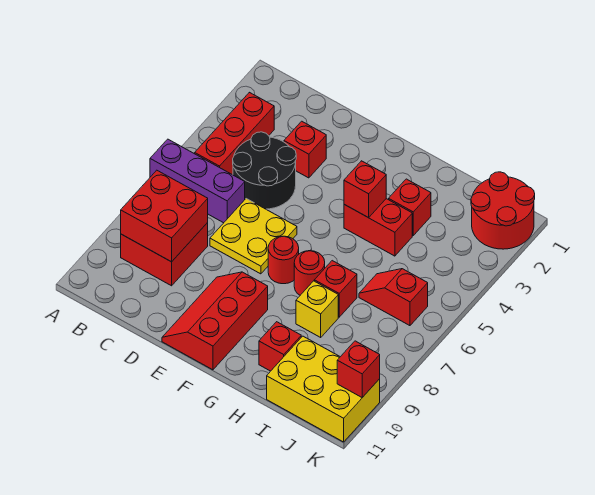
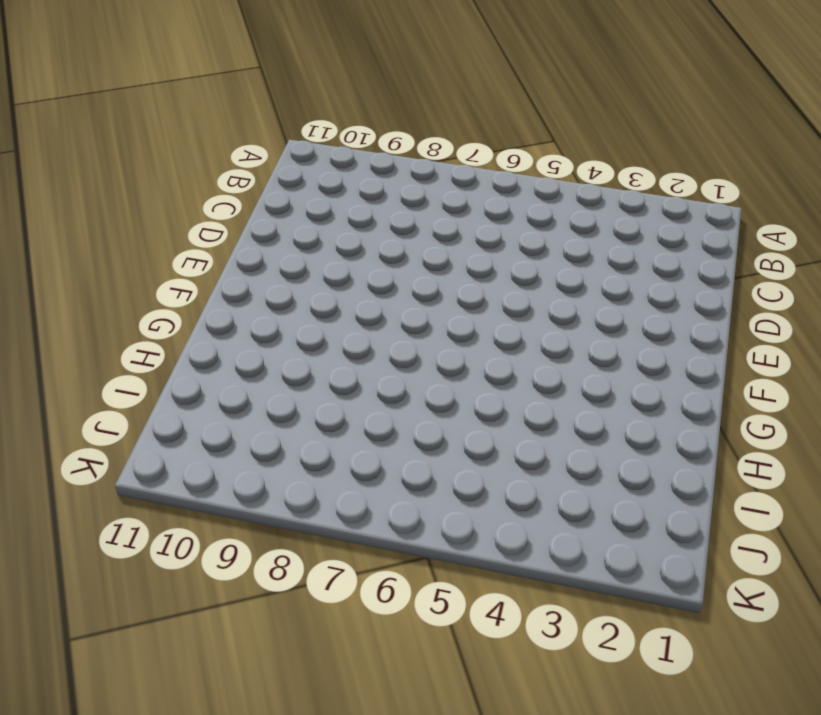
none -> purple 1x3 brick [150,139,245,223]
none -> red 1x3 brick [195,92,274,175]
none -> red 2x2 brick [121,223,208,286]

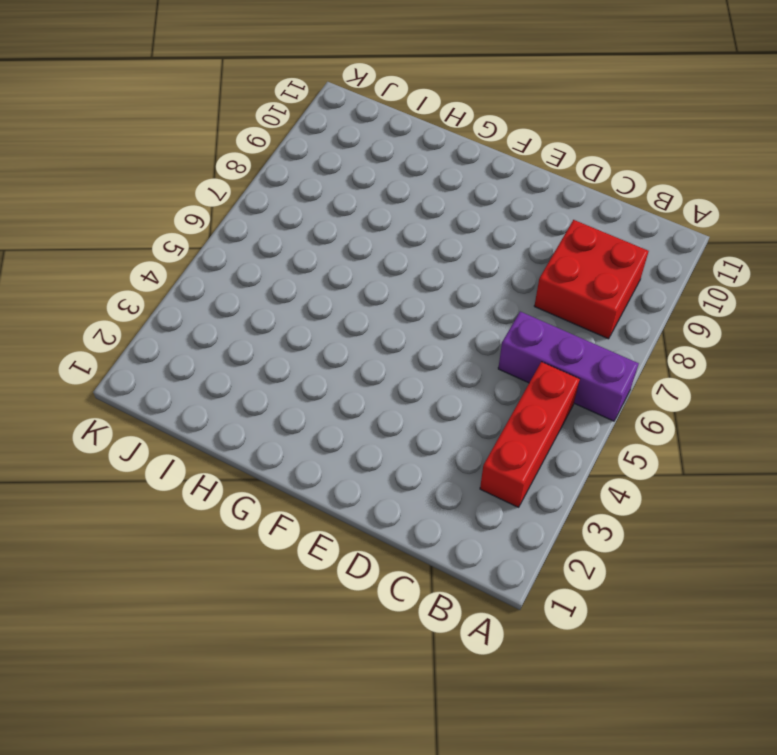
none -> black 2x2 round brick [233,132,296,209]
none -> red 1x1 brick [284,121,326,178]
none -> yellow 2x2 plate [210,199,297,274]

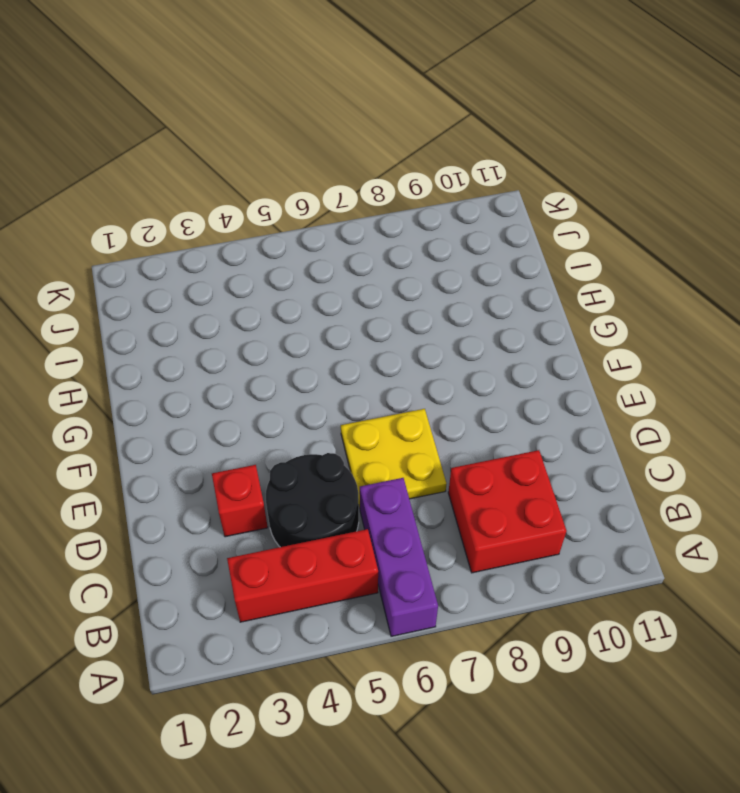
none -> red 2x3 slope [162,272,268,370]
none -> red 1x1 round brick [268,236,299,284]
none -> red 1x2 brick [344,199,412,256]

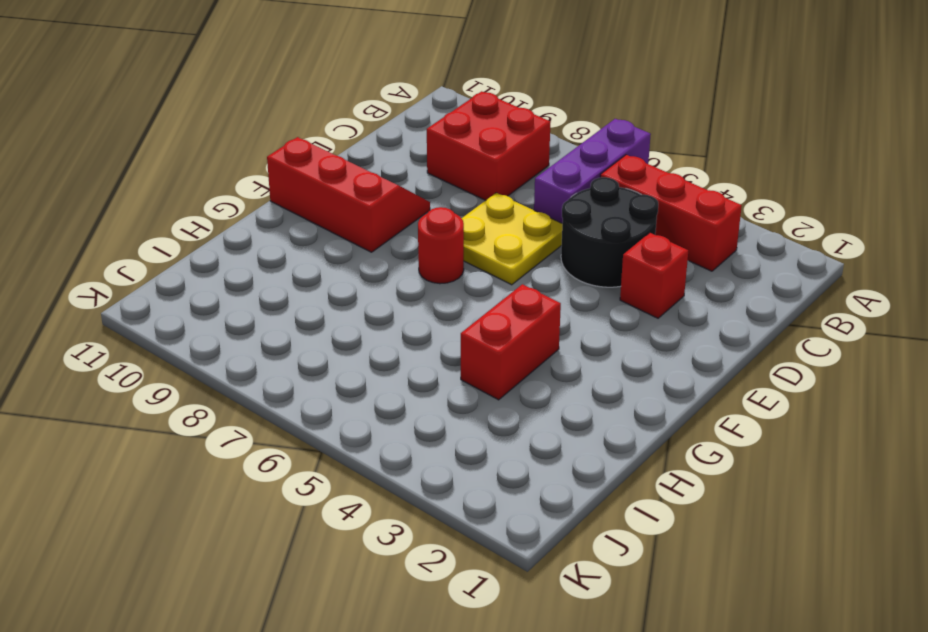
none -> red 1x1 round brick [294,251,325,295]
none -> red 1x1 brick [389,179,431,235]
none -> red 1x1 brick [314,261,357,317]

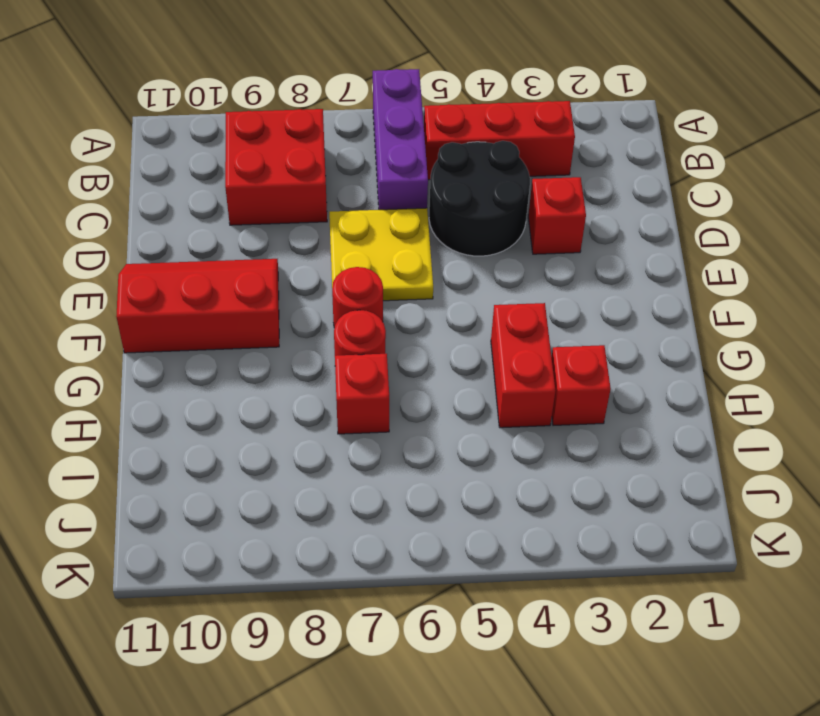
none -> yellow 1x1 brick [296,281,338,337]
none -> red 1x1 brick [259,322,301,371]
none -> red 1x2 slope [359,269,428,326]

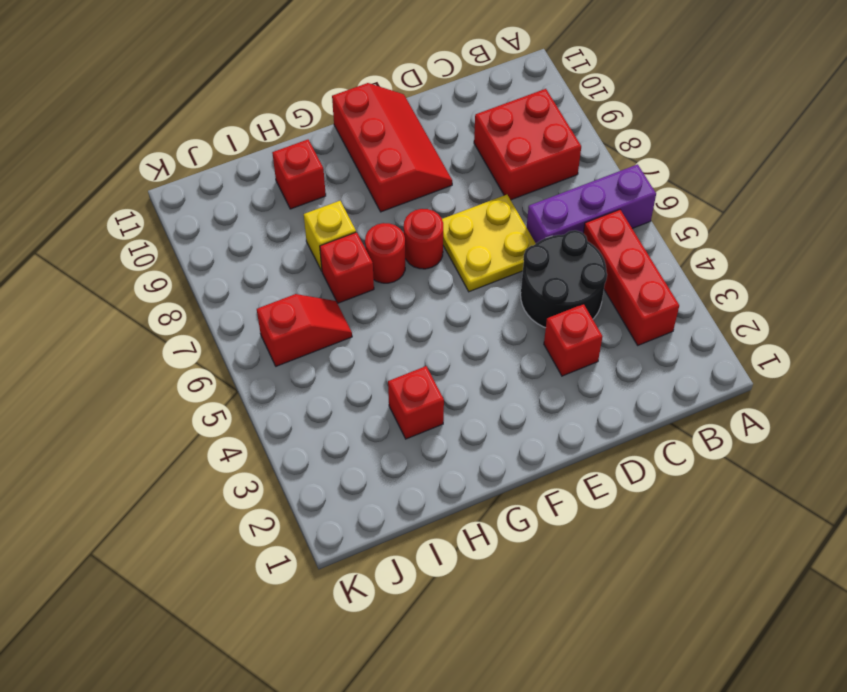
none -> red 1x2 brick [344,199,412,256]
none -> yellow 2x3 brick [267,336,380,442]
none -> red 2x2 round brick [471,172,535,249]

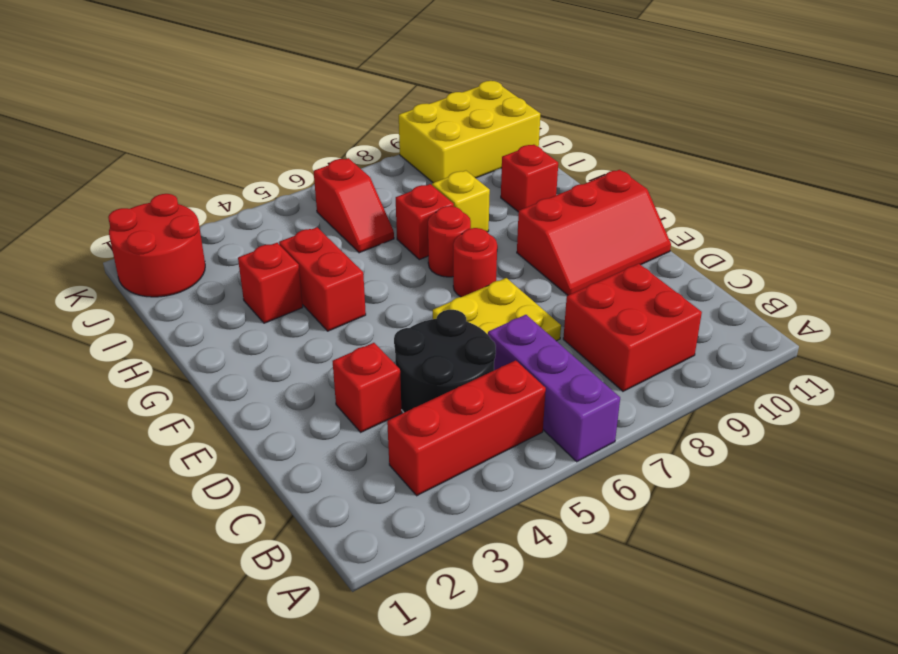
yellow 2x3 brick [399,81,540,183] -> yellow 2x3 brick turned to [267,336,380,442]
none -> red 2x2 brick [121,170,208,262]
none -> red 1x1 brick [344,161,386,218]
none -> red 1x1 brick [337,341,380,397]

